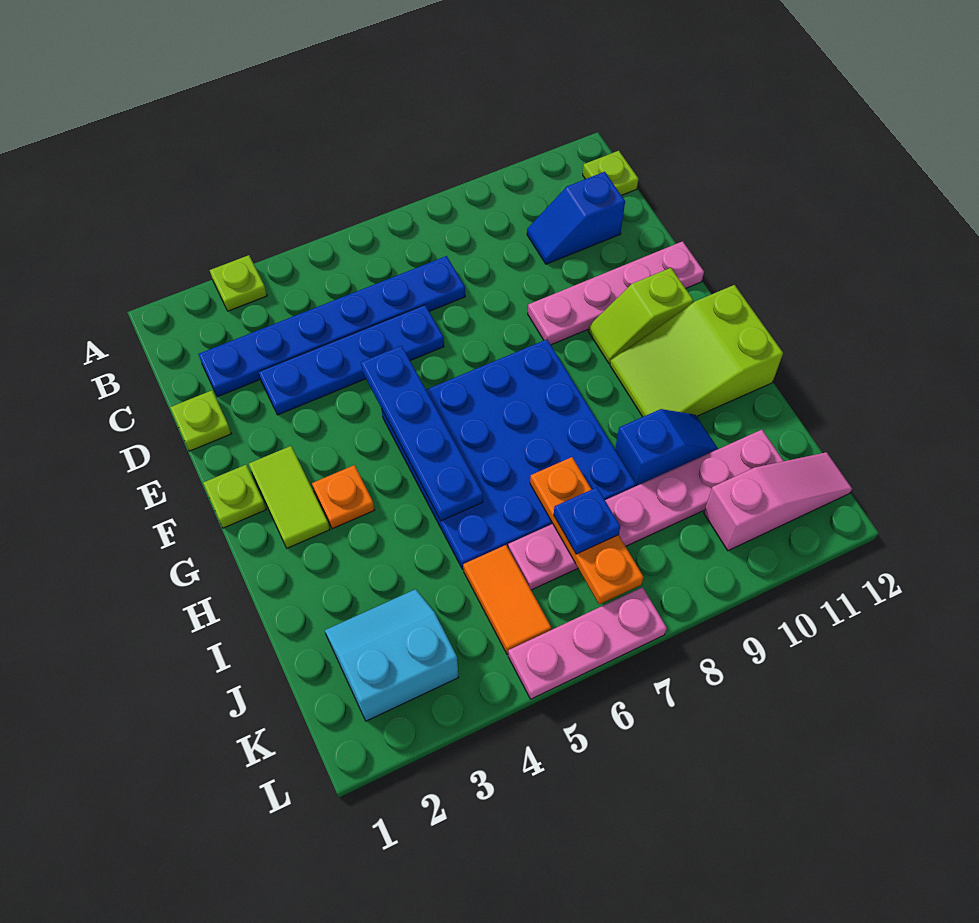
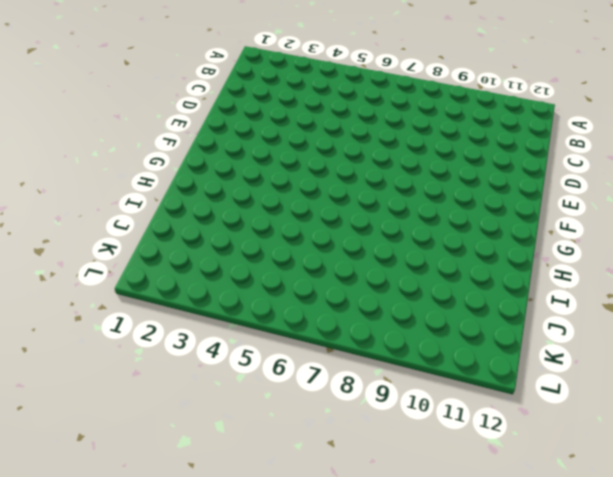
none -> lime 1x1 plate [210,255,267,311]
none -> lime 1x1 plate [583,151,638,195]
none -> blue 1x6 plate [199,256,465,397]

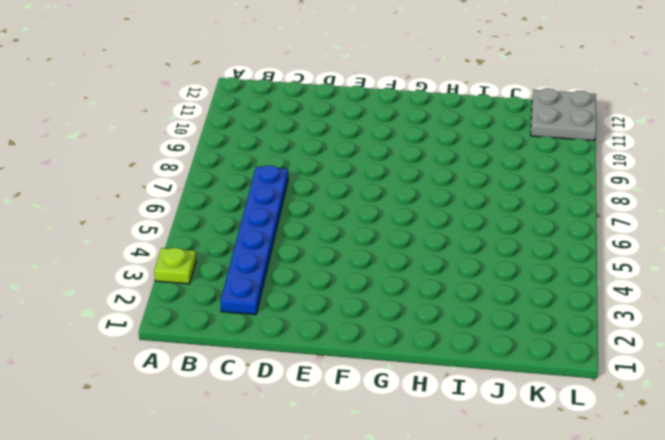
grey 2x2 plate [531,88,596,141] -> pink 1x3 slope [704,452,852,551]
none -> lime 1x1 plate [583,151,638,195]
none -> blue 1x2 slope [527,172,625,264]
none -> lime 1x1 plate [170,391,231,451]

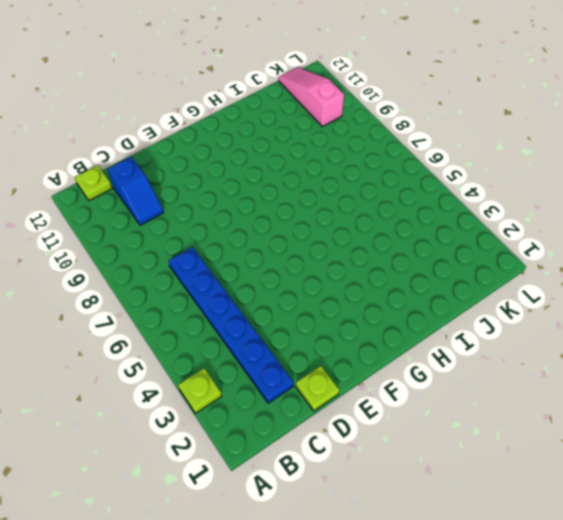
none -> blue 1x4 plate [259,305,444,415]
none -> pink 1x4 plate [528,241,704,345]
none -> lime 1x1 plate [203,465,266,528]

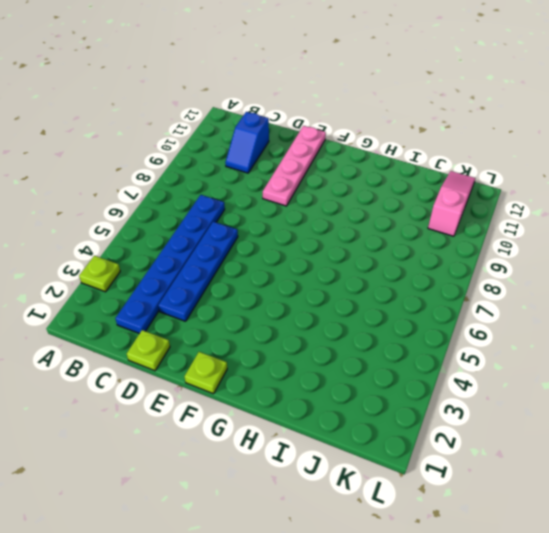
none -> lime 1x1 plate [583,151,638,195]
none -> lime 1x2 tile [249,446,330,548]
none -> blue 4x4 plate [381,339,636,569]

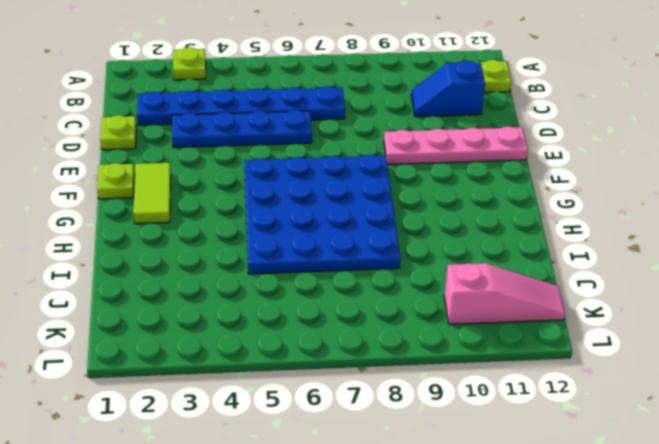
none -> lime 1x2 slope [588,268,693,364]
none -> orange 1x1 plate [312,465,375,529]
none -> lime 2x3 slope [610,285,783,417]

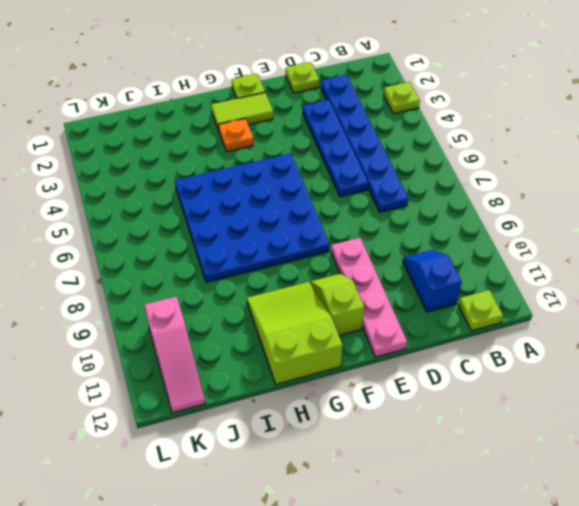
none -> blue 1x2 slope [615,409,718,486]
none -> cyan 2x2 slope [325,589,459,721]
none -> orange 1x2 tile [463,545,551,655]

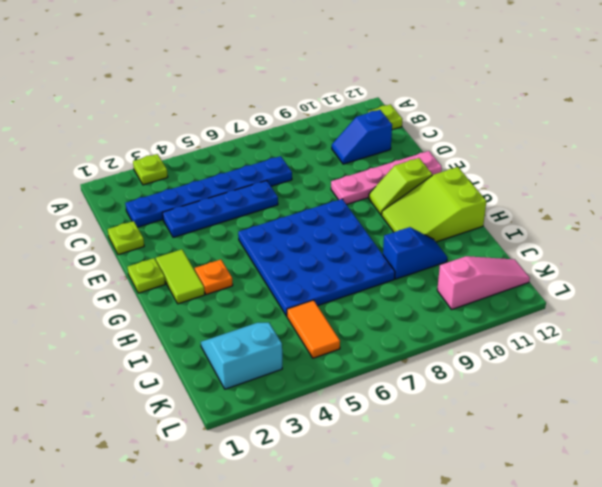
none -> pink 1x6 plate [508,430,783,590]
none -> pink 1x3 plate [508,587,667,699]
none -> blue 1x4 plate [361,346,483,521]

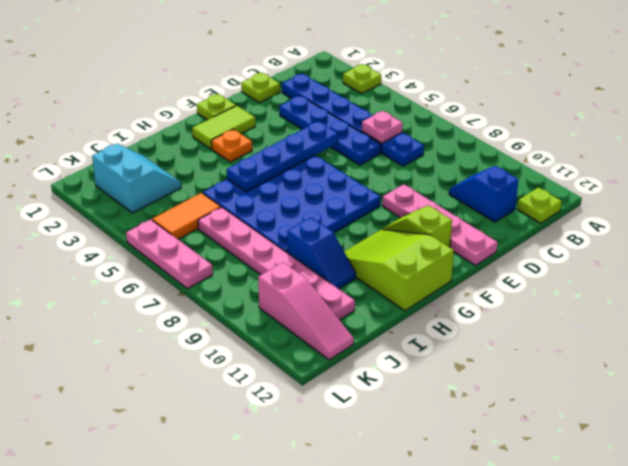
pink 1x1 plate [362,111,403,143] -> none
none -> orange 1x3 plate [530,457,644,604]
none -> blue 1x1 plate [554,487,620,554]

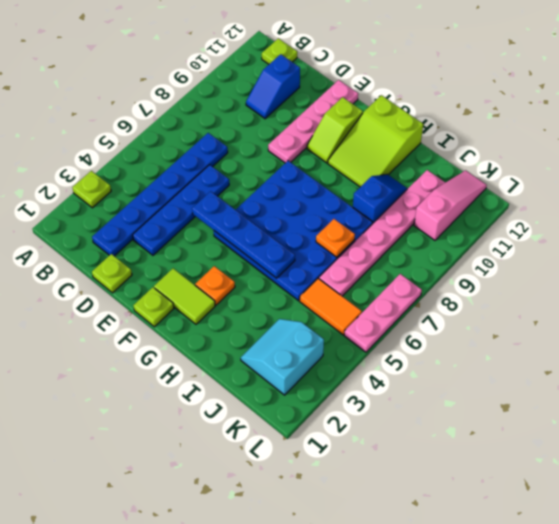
orange 1x1 plate [316,219,355,257] -> orange 1x3 plate [530,457,644,604]
none -> blue 1x1 plate [554,487,620,554]

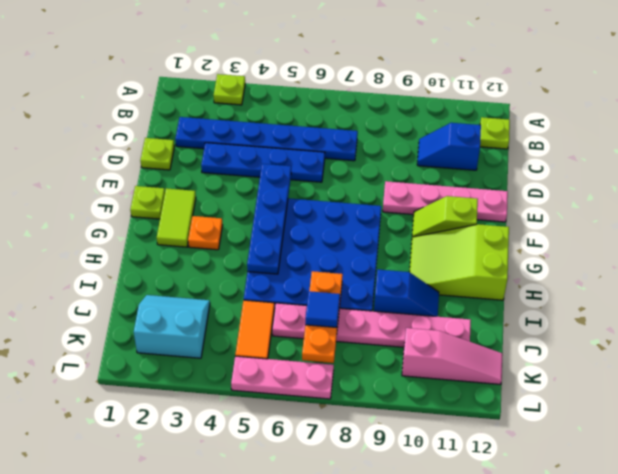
blue 1x1 tile [305,291,340,328] -> blue 1x1 plate [554,487,620,554]

